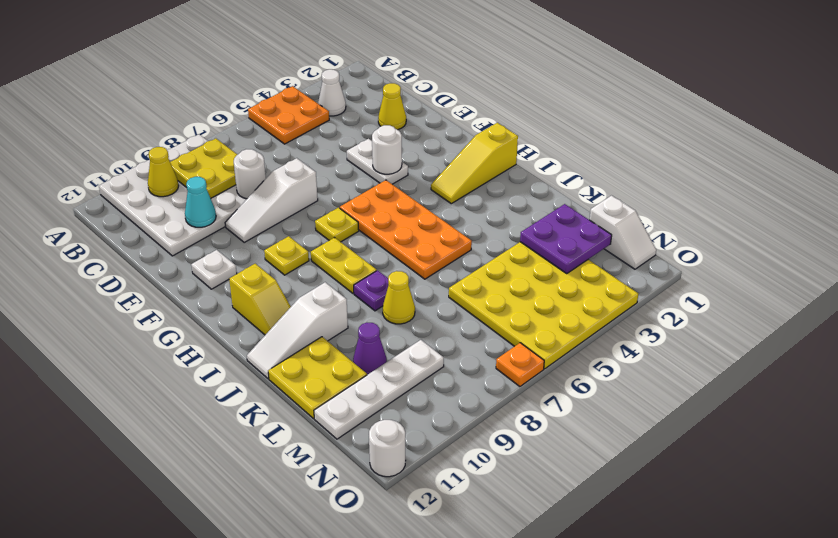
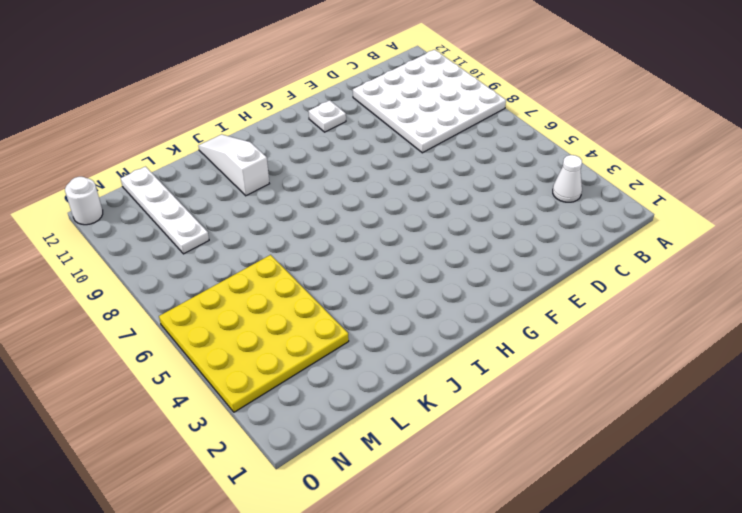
none -> orange 2x2 plate [248,86,329,144]
none -> yellow 1x1 cone [378,83,406,130]
none -> white 1x2 plate [347,139,408,184]

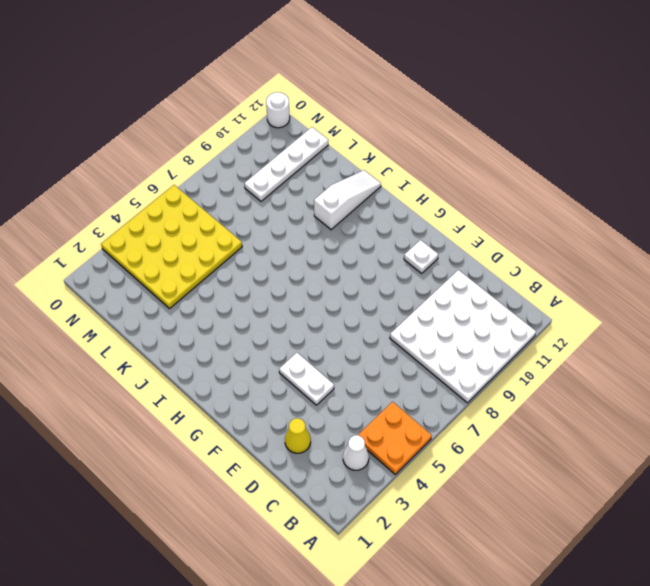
none -> white 1x3 slope [225,158,318,242]
none -> orange 2x4 plate [340,180,472,279]
none -> yellow 1x1 plate [315,207,359,242]

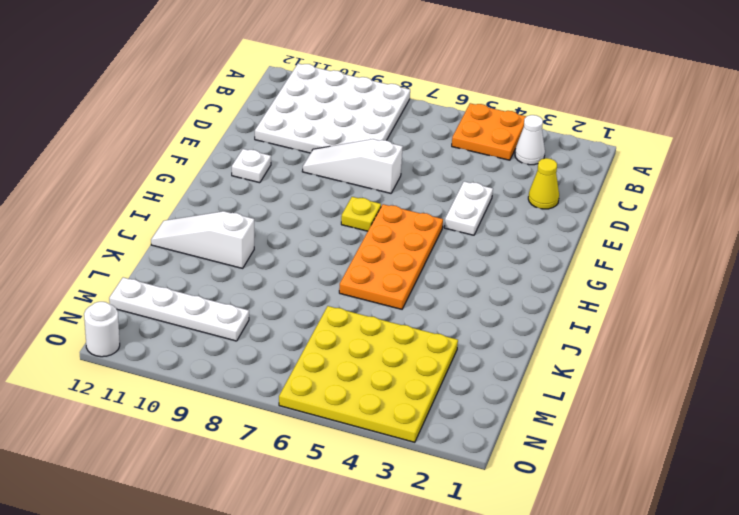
none -> yellow 1x1 plate [264,236,309,275]
none -> yellow 1x3 slope [431,123,518,204]
none -> yellow 1x2 plate [311,237,377,293]

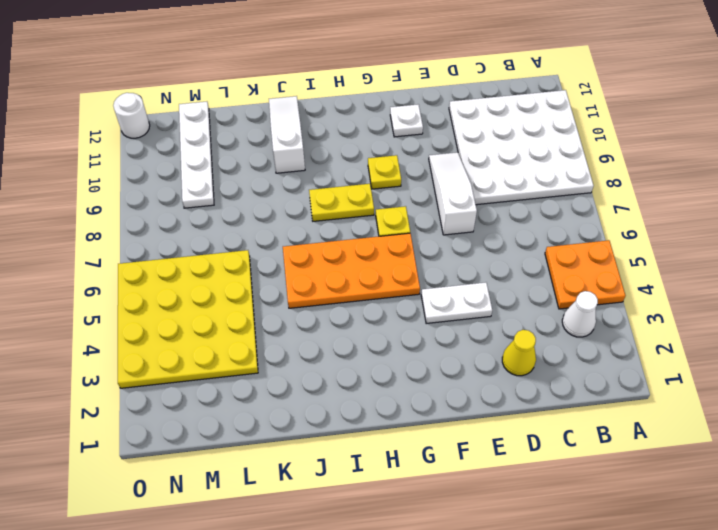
none -> yellow 1x3 slope [431,123,518,204]
none -> yellow 1x2 slope [229,264,291,335]
none -> purple 1x1 plate [354,270,388,311]

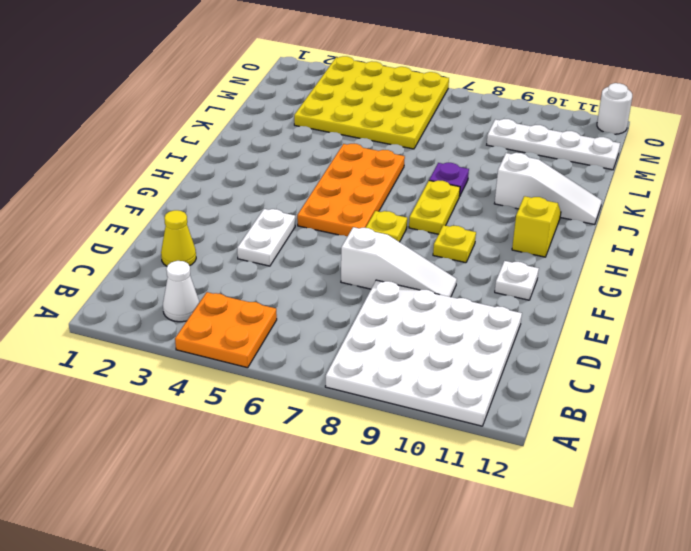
none -> yellow 1x3 slope [431,123,518,204]
none -> yellow 1x1 cone [383,271,415,324]
none -> yellow 2x2 plate [268,337,367,418]

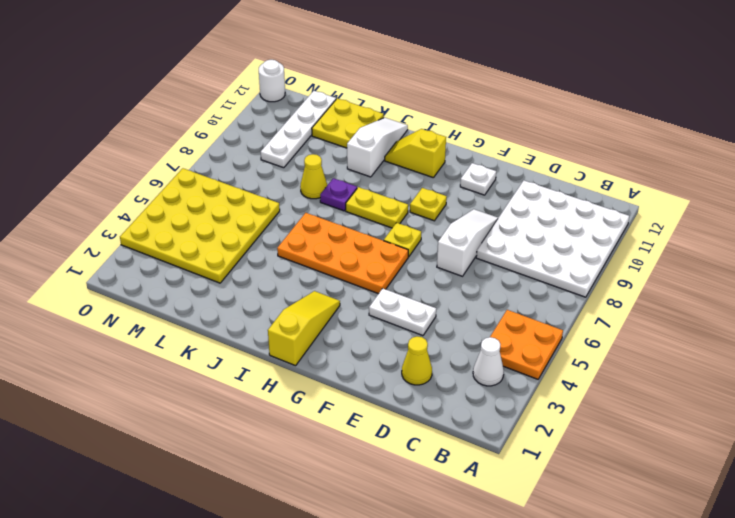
none -> purple 1x1 cone [353,323,387,375]
none -> white 1x2 slope [590,196,656,269]
none -> orange 1x1 plate [496,343,544,387]

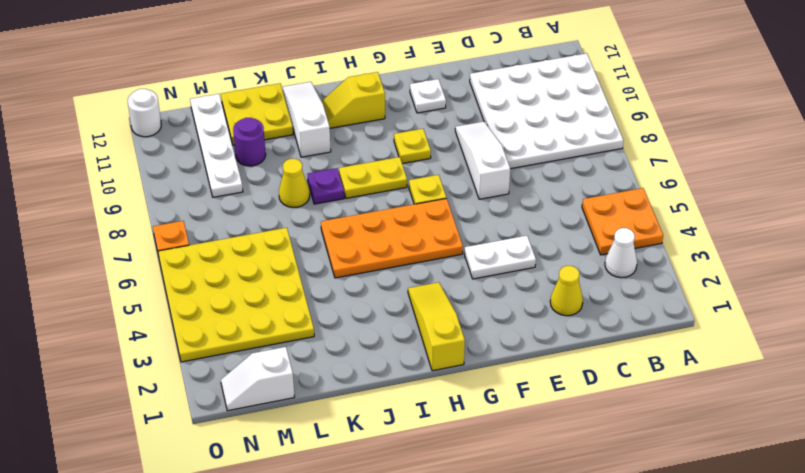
purple 1x1 round brick [233,118,266,166] -> purple 1x1 cone [353,323,387,375]
none -> yellow 2x2 plate [170,138,237,198]
none -> yellow 1x1 cone [148,147,179,197]
none -> white 1x1 round brick [234,149,266,199]

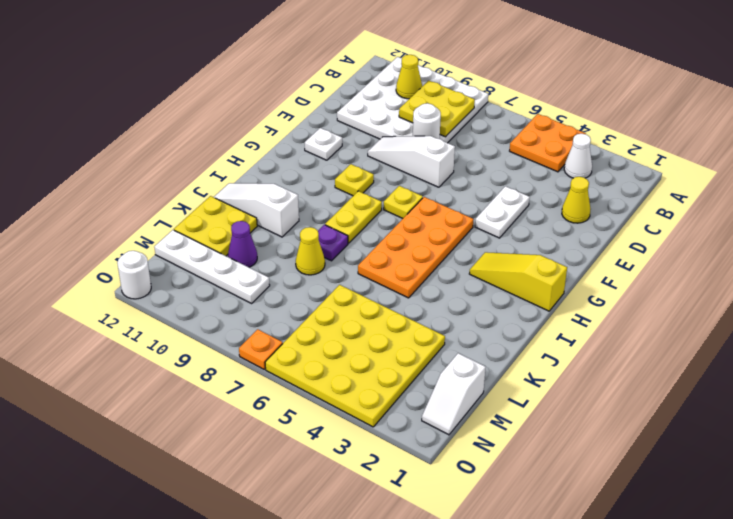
none -> yellow 1x2 slope [229,264,291,335]
none -> cyan 1x1 cone [185,177,216,227]
none -> white 1x1 round brick [372,125,402,174]

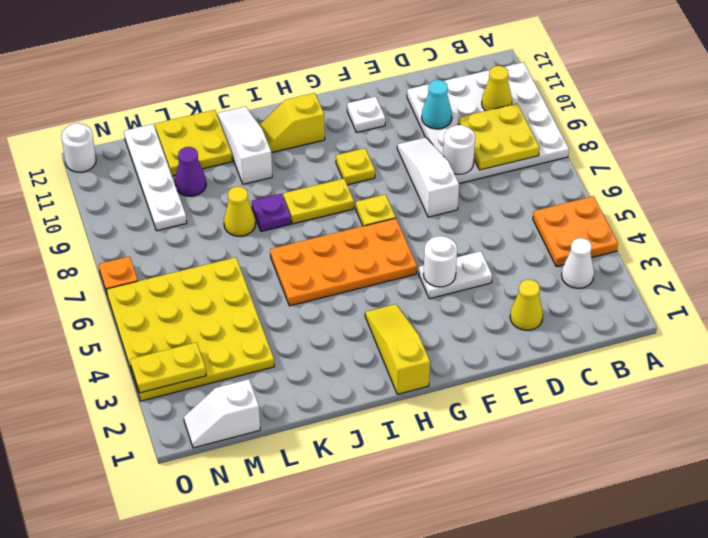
yellow 1x2 plate [130,342,206,393] -> none
none -> purple 2x2 plate [520,204,612,273]

